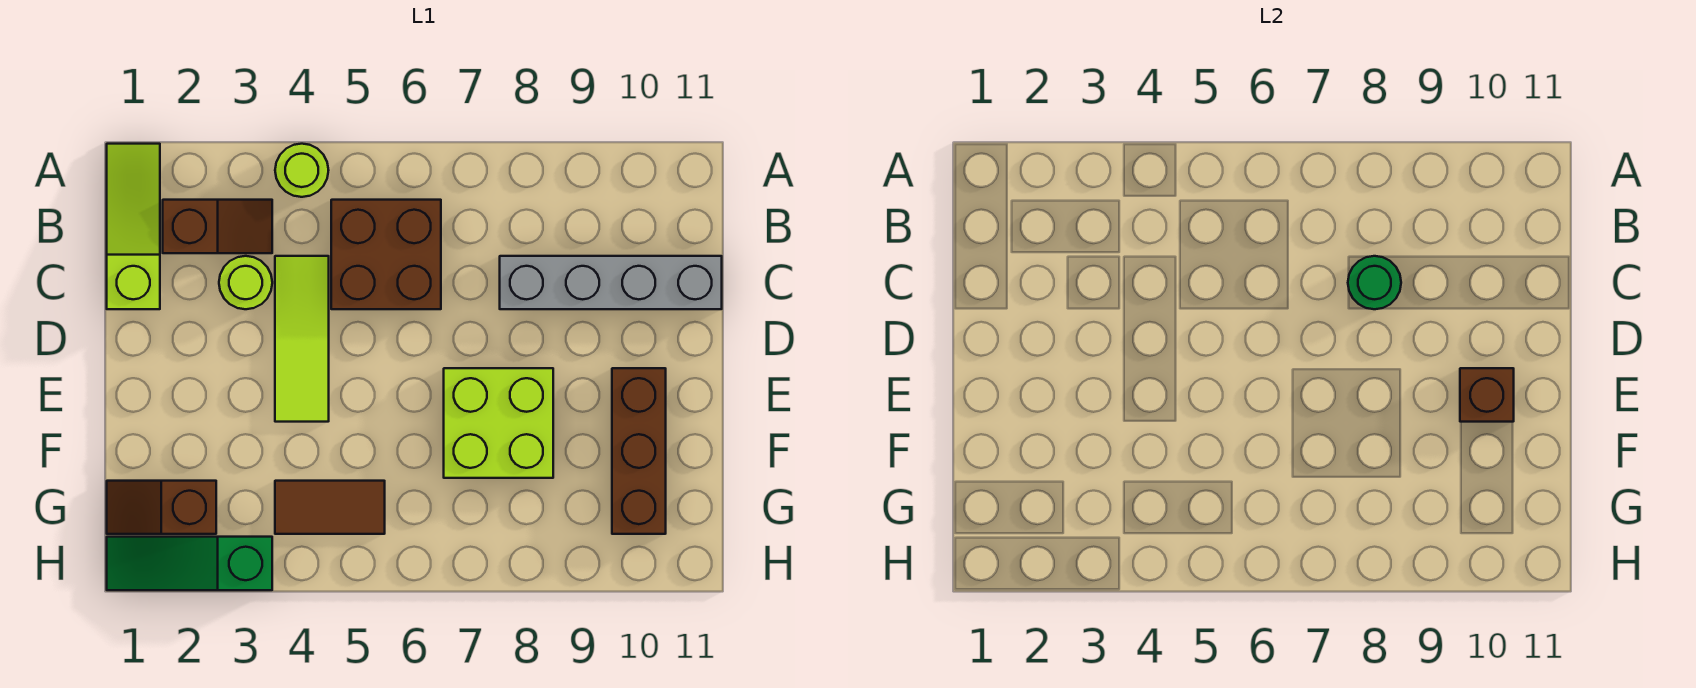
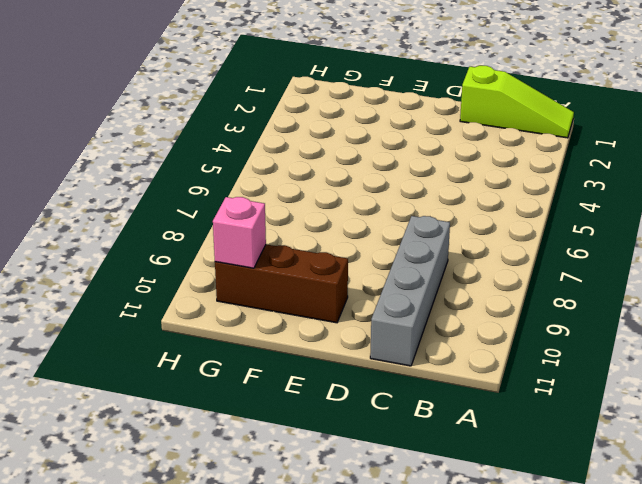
pink 1x1 brick [213,197,266,268] -> none
none -> lime 1x1 round brick [275,144,329,197]
none -> brown 1x2 slope [163,200,272,253]
none -> brown 2x2 brick [331,200,441,309]

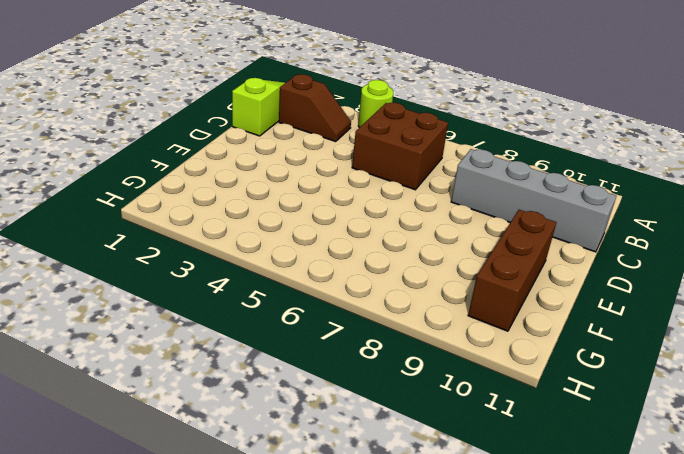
none -> lime 1x1 round brick [219,256,272,309]
none -> lime 1x3 tile [275,256,329,422]
none -> lime 2x2 brick [444,368,553,478]

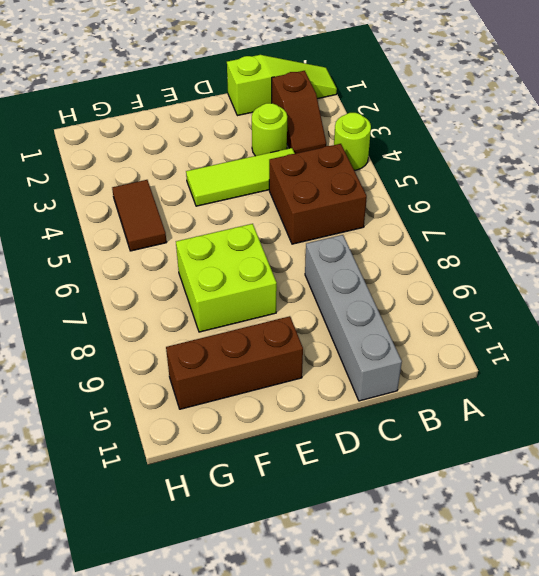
none -> brown 1x2 slope [107,481,216,534]
none -> green 1x3 slope [107,537,272,590]
none -> green 1x1 round brick [1348,256,1401,309]

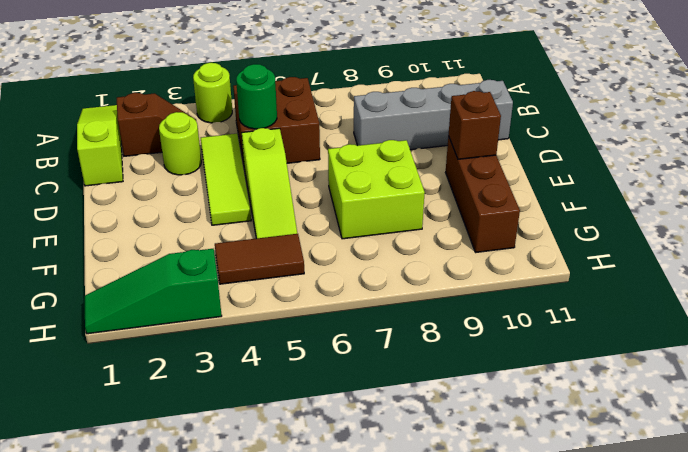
green 1x1 round brick [236,64,277,129] -> green 1x1 round brick moved to [1348,256,1401,309]
lime 1x3 slope [242,128,297,238] -> none
none -> brown 1x2 slope [107,481,216,534]

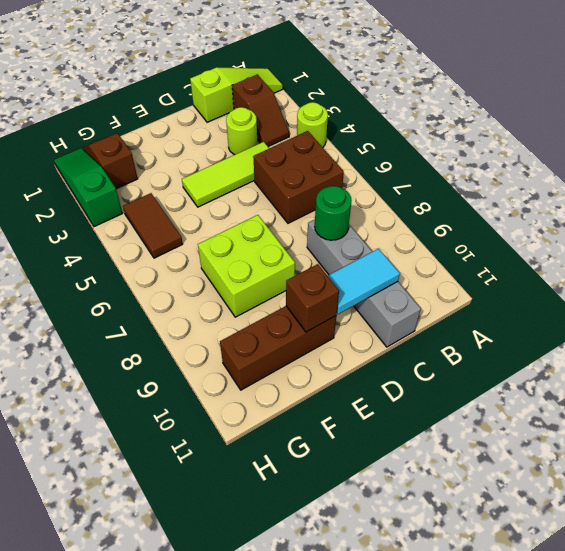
cyan 1x2 tile [328,248,400,314] -> none

